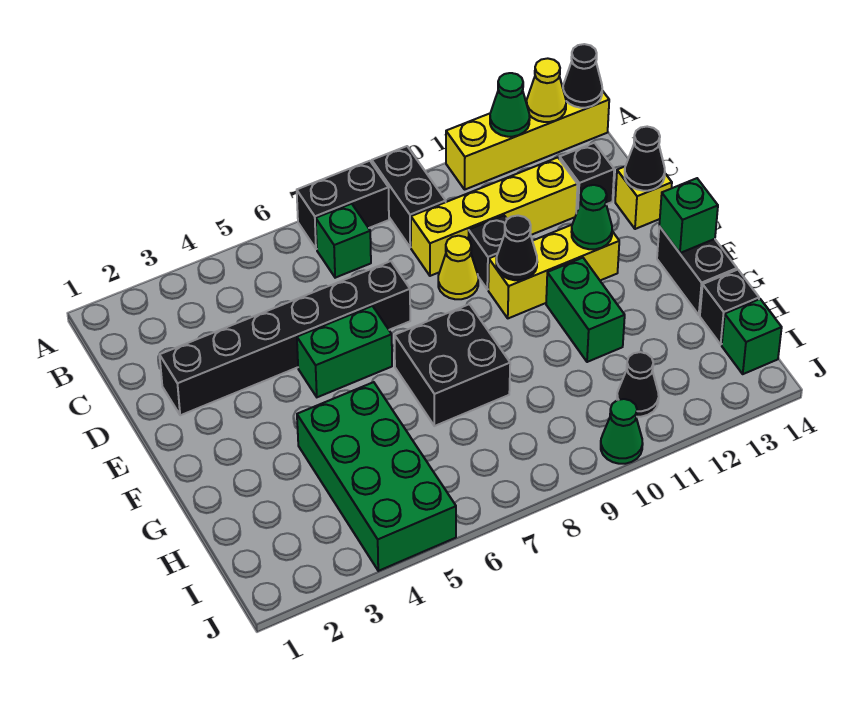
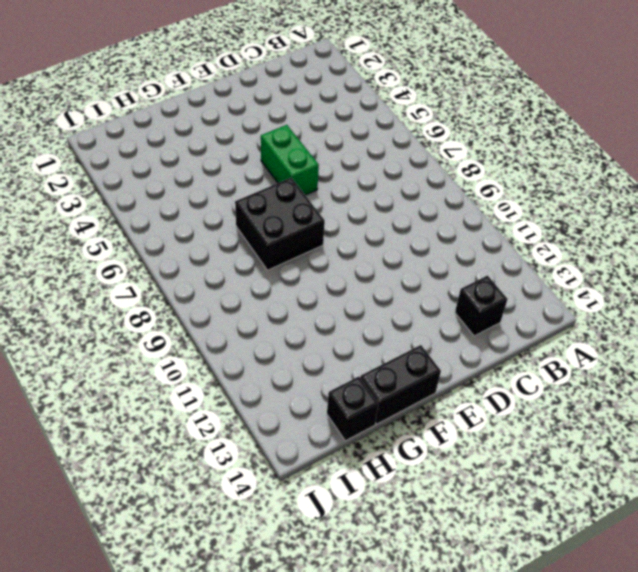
none -> black 1x2 brick [297,161,389,249]
none -> black 1x2 brick [372,146,446,247]
none -> yellow 1x4 brick [446,85,609,189]

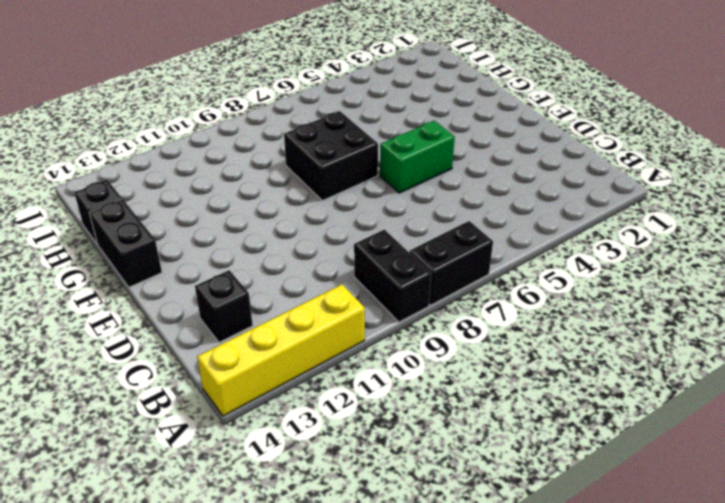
none -> green 1x1 brick [316,204,371,278]
none -> yellow 1x4 brick [411,157,578,276]
none -> black 1x6 brick [160,261,410,415]

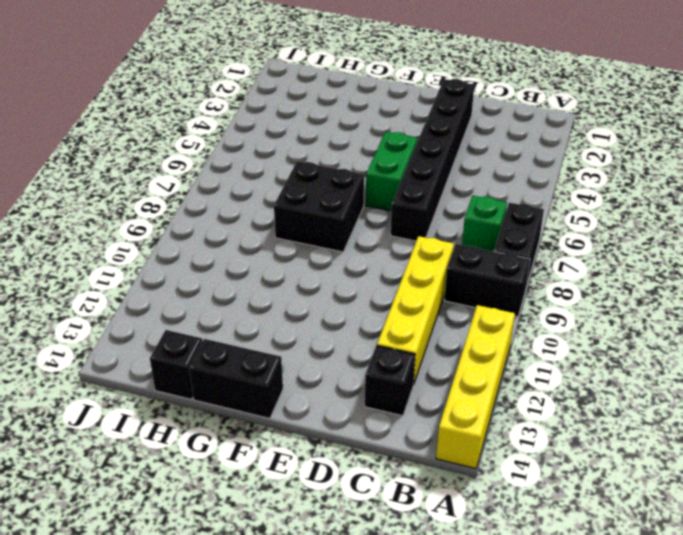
none -> yellow 1x1 cone [438,236,478,299]
none -> black 1x1 brick [468,216,507,289]
none -> yellow 1x1 brick [615,167,672,229]

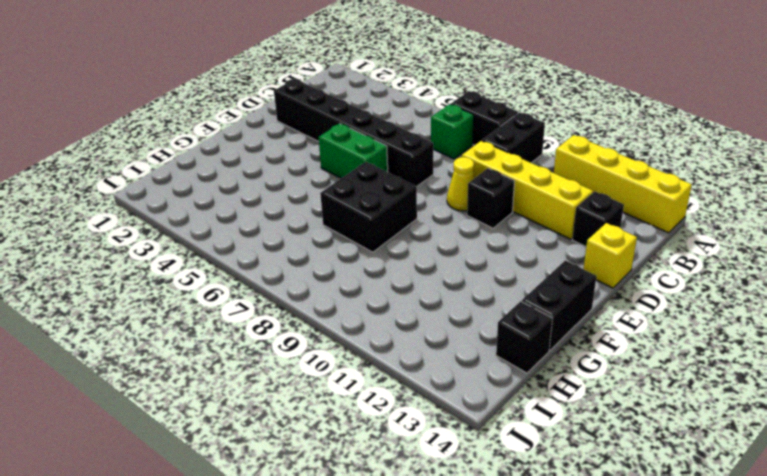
none -> yellow 1x3 brick [488,225,619,318]
none -> green 1x2 brick [546,258,625,362]
none -> green 2x4 brick [297,382,456,571]

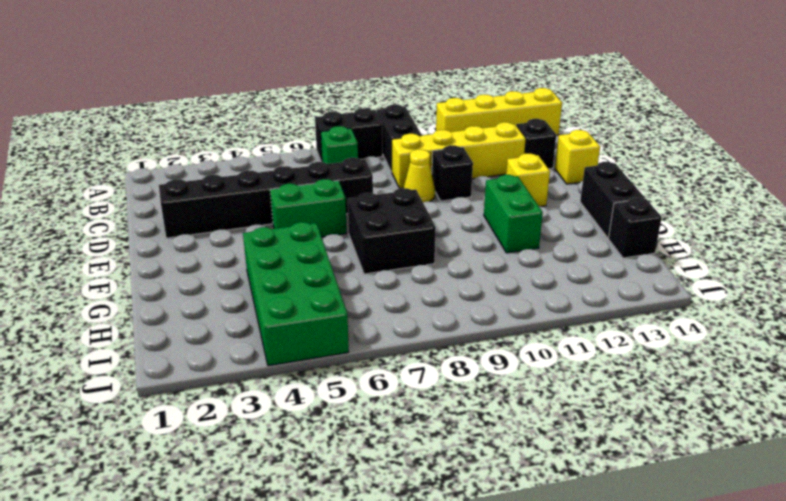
yellow 1x1 brick [506,154,550,207] -> yellow 1x3 brick [488,225,619,318]
none -> black 1x1 cone [617,352,659,417]
none -> green 1x1 brick [722,299,782,374]
none -> green 1x1 cone [601,399,643,464]

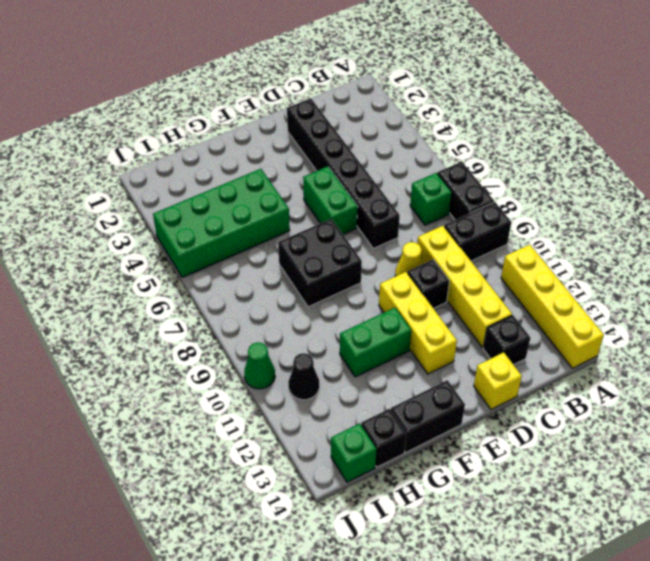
none -> green 1x1 cone [490,73,530,137]
none -> yellow 1x1 cone [527,58,566,122]
none -> black 1x1 cone [563,44,602,108]

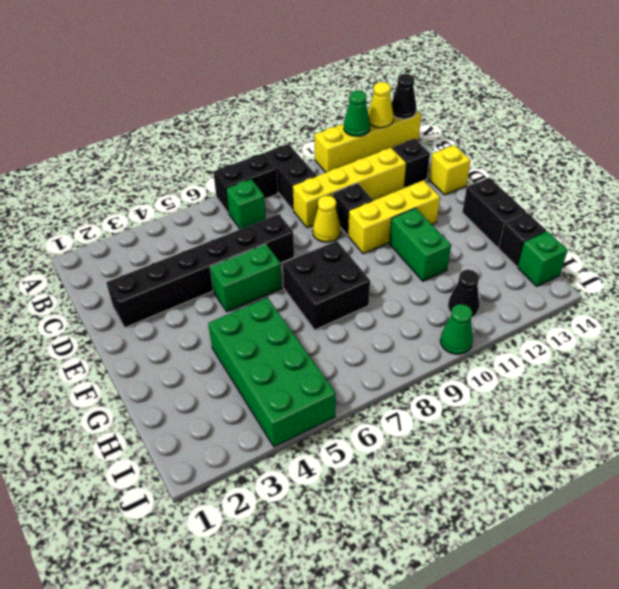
none -> black 1x1 cone [625,127,665,191]
none -> black 1x1 cone [496,216,537,280]
none -> green 1x1 cone [571,185,612,249]

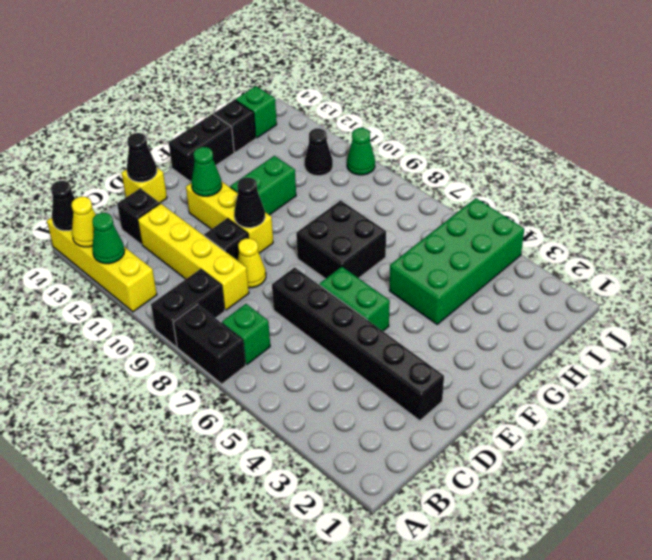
none -> green 1x1 brick [659,178,718,253]

